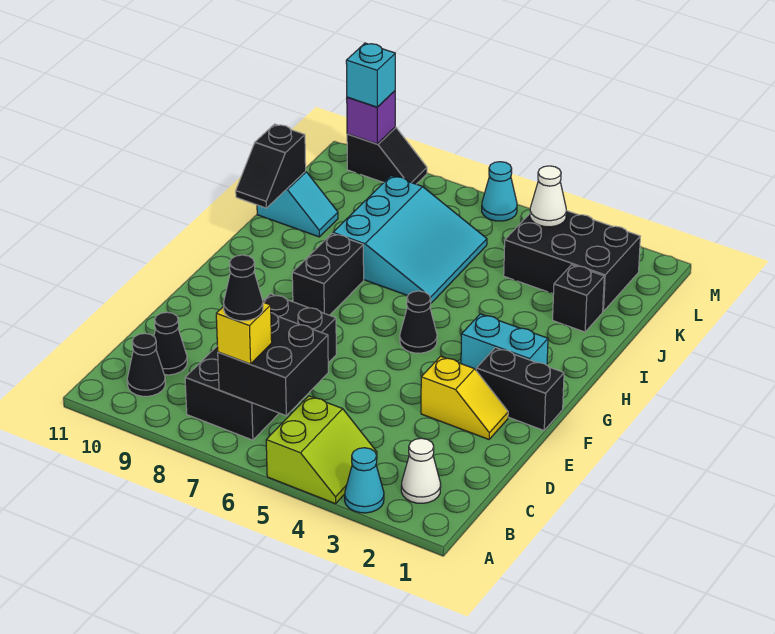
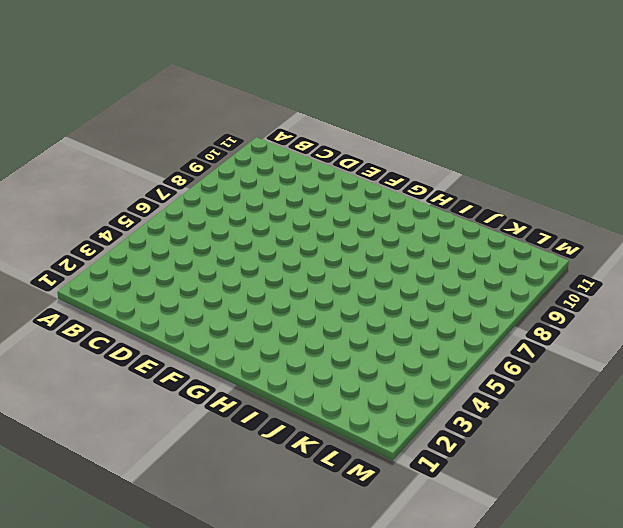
none -> cyan 1x1 cone [345,448,384,513]
none -> lime 2x2 slope [266,396,377,504]
none -> white 1x1 cone [401,438,441,503]

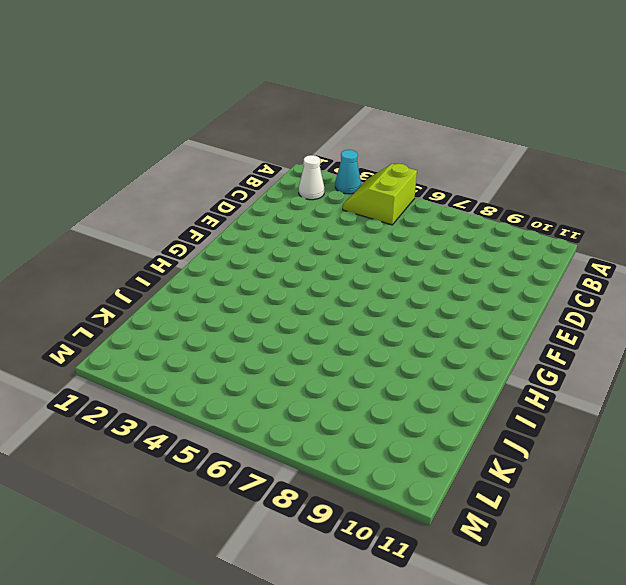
none -> black 2x4 brick [185,294,336,440]
none -> black 1x1 cone [127,333,165,396]
none -> black 1x1 cone [154,312,187,375]

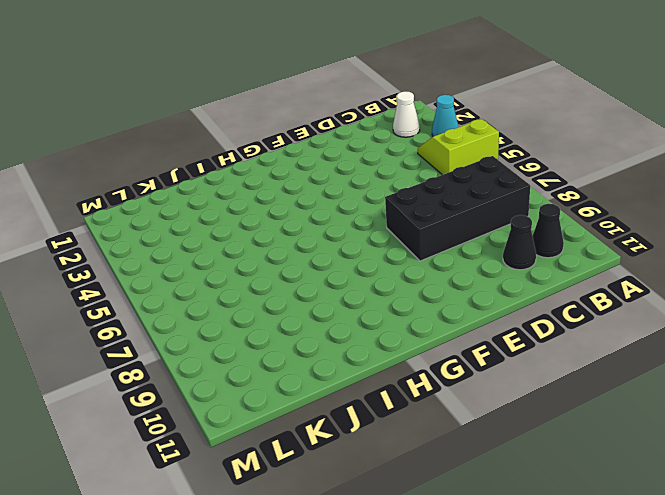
none -> yellow 1x2 slope [421,356,508,439]
none -> black 1x2 brick [476,348,564,430]
none -> cyan 1x2 brick [461,314,548,370]

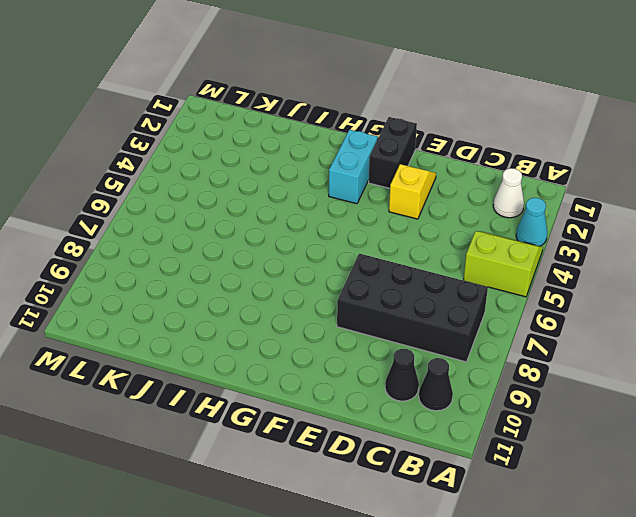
none -> black 1x1 cone [400,291,437,353]
none -> black 1x2 brick [292,233,364,315]
none -> cyan 3x3 slope [333,176,487,303]

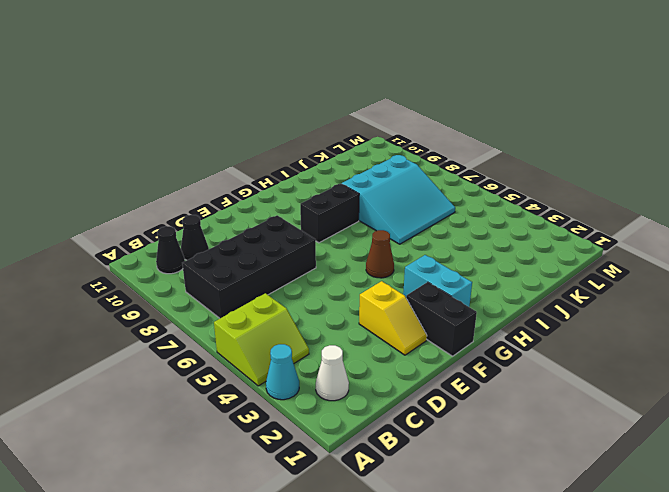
brown 1x1 cone [366,230,394,278] -> black 1x1 cone [400,291,437,353]
none -> black 1x1 brick [553,265,604,332]
none -> cyan 1x2 slope [257,171,338,237]
none -> black 2x3 brick [504,211,640,312]

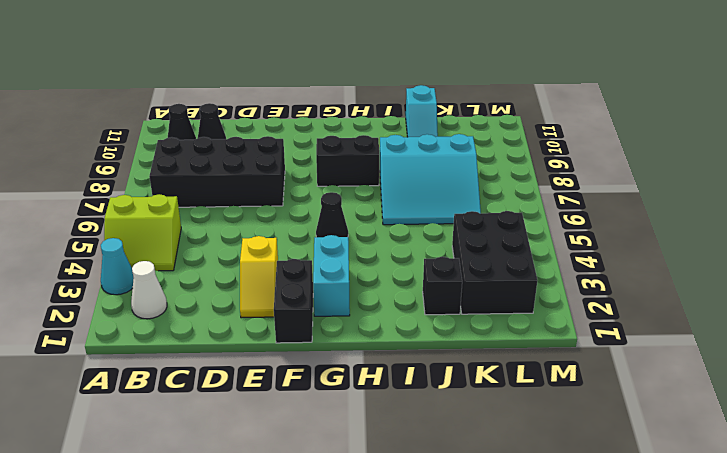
none -> cyan 1x1 cone [482,162,517,221]
none -> black 1x2 slope [347,127,427,184]
none -> black 2x2 brick [218,313,328,416]

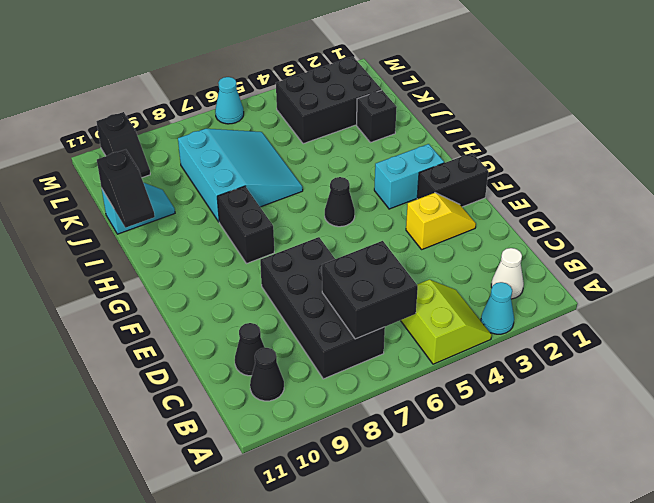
black 1x2 slope [97,112,150,178] -> black 1x2 slope turned to [347,127,427,184]
none -> white 1x1 cone [530,166,566,227]
none -> purple 1x1 brick [347,91,395,144]
none -> yellow 1x1 brick [216,302,272,364]

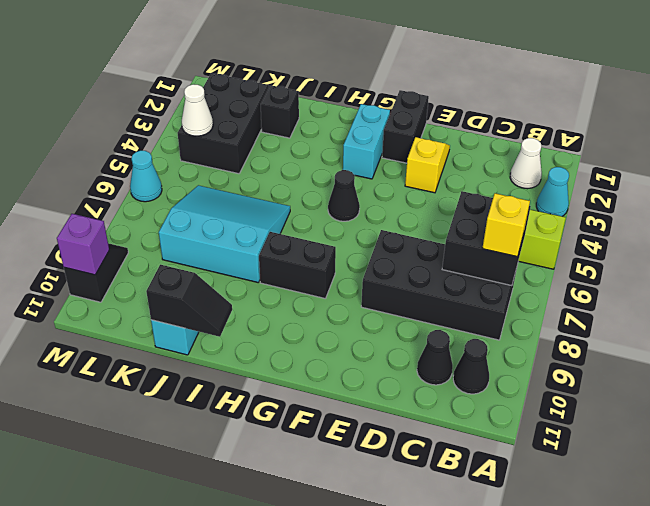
none -> cyan 1x1 brick [346,43,395,107]
none -> black 1x1 cone [224,255,263,321]

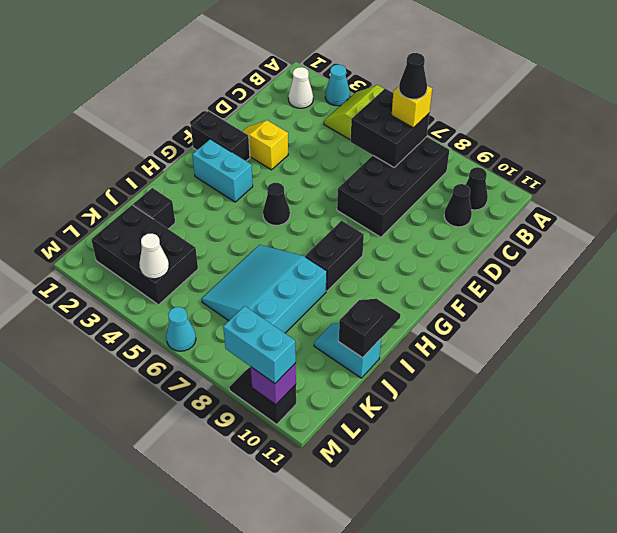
cyan 1x2 brick [223,306,296,384] -> cyan 1x1 brick [346,43,395,107]

